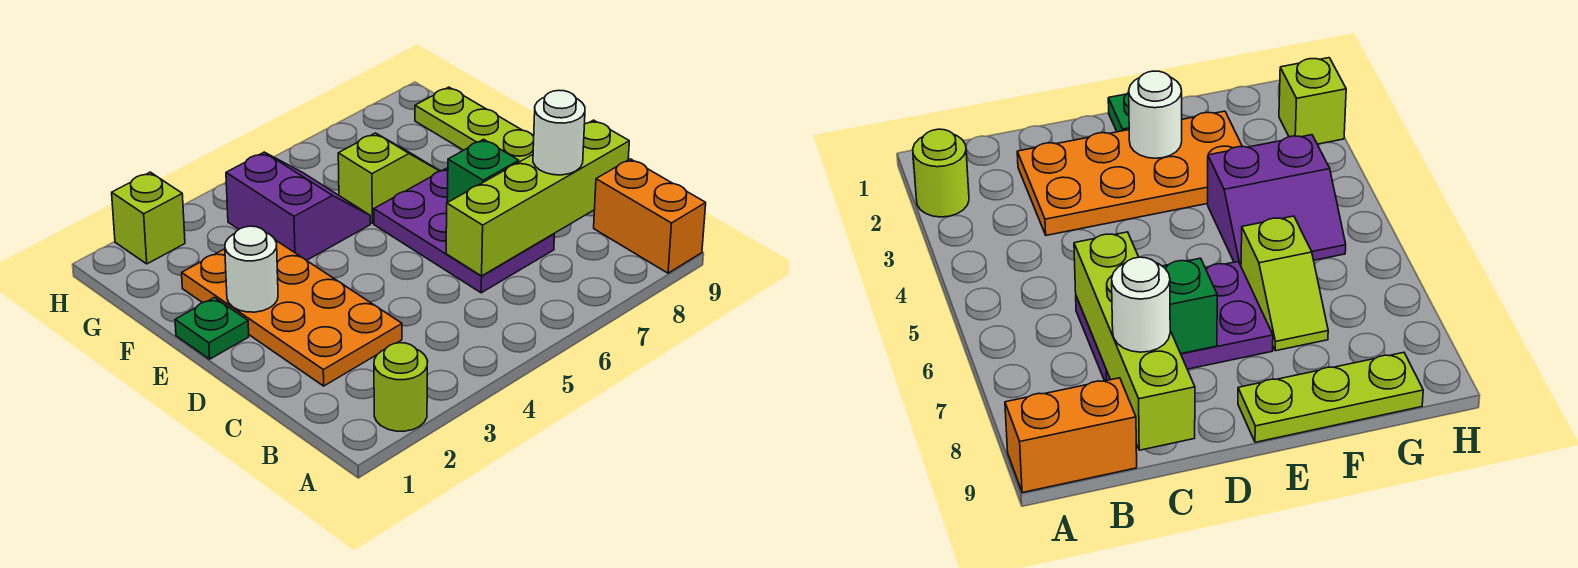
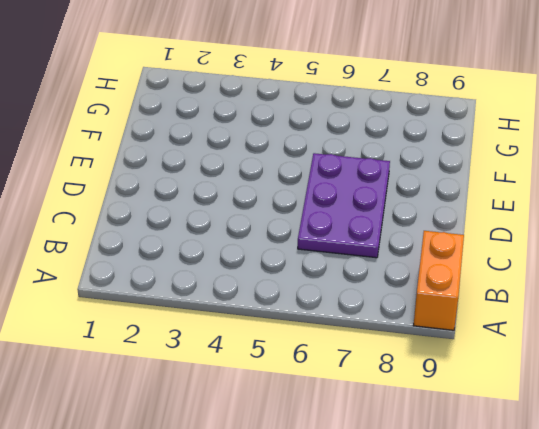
none -> lime 1x1 round brick [374,343,428,431]
none -> orange 2x4 plate [182,240,402,386]
none -> green 1x1 plate [175,298,249,359]

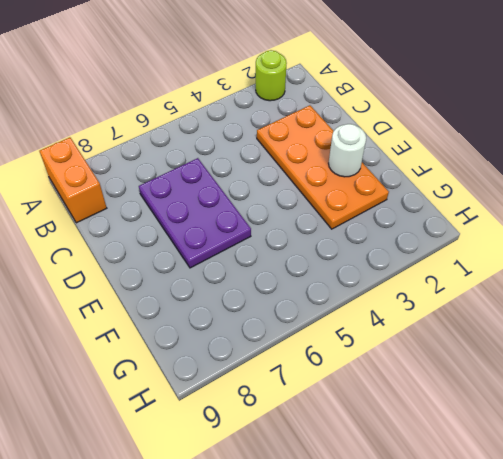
none -> green 1x1 plate [175,298,249,359]
none -> lime 1x3 plate [415,87,534,162]
none -> purple 2x2 slope [226,152,370,260]

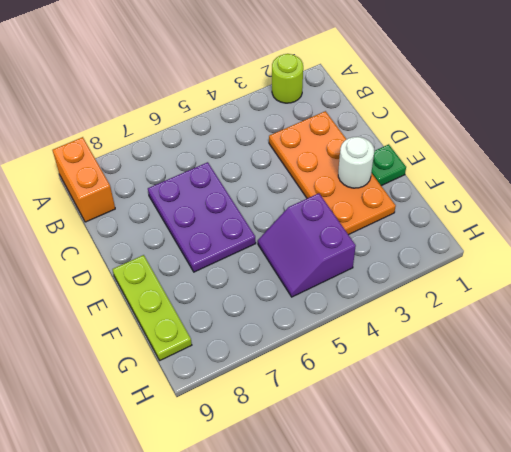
none -> lime 1x2 slope [338,133,439,223]
none -> lime 1x1 brick [112,172,185,264]
none -> lime 1x4 brick [446,120,629,276]

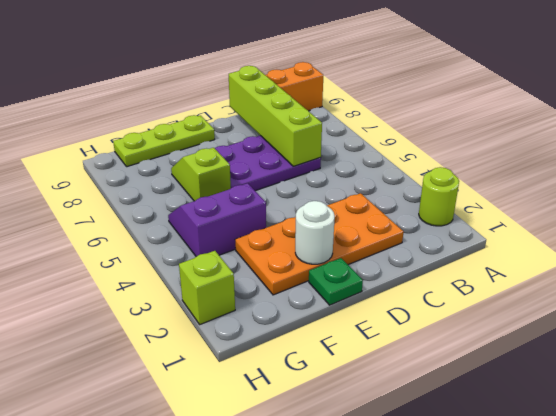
none -> green 1x1 brick [447,139,519,203]
none -> white 1x1 round brick [533,90,585,175]

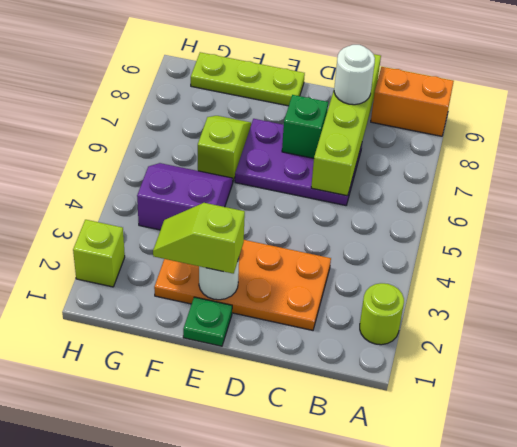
lime 1x2 slope [153,203,245,274] -> none

